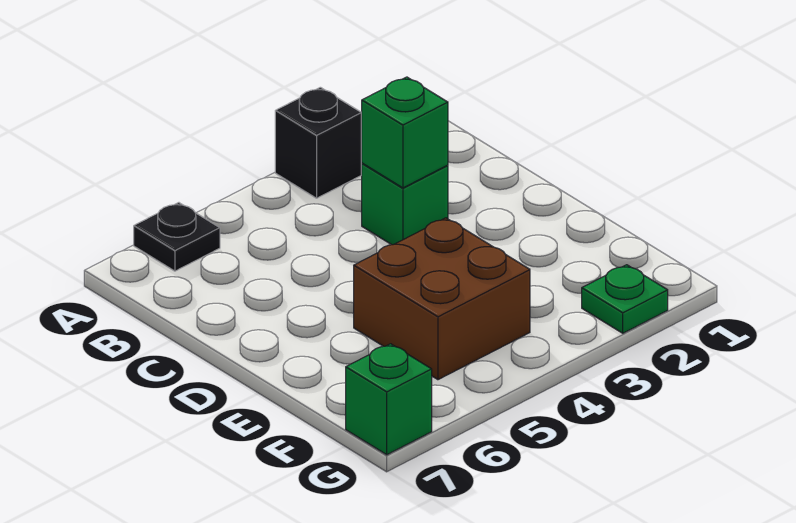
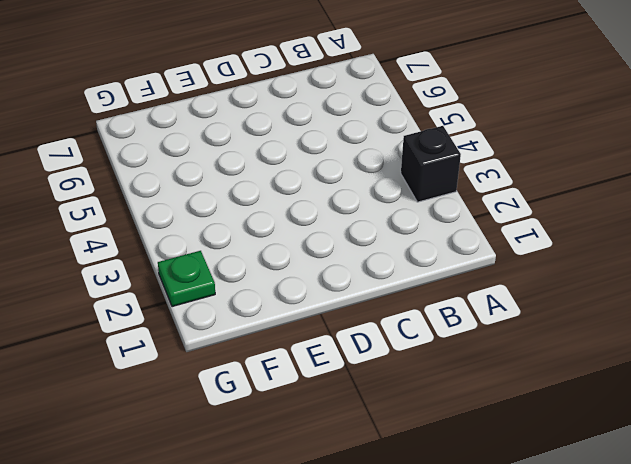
none -> black 1x1 plate [134,203,220,271]
none -> green 1x1 brick [362,163,448,245]

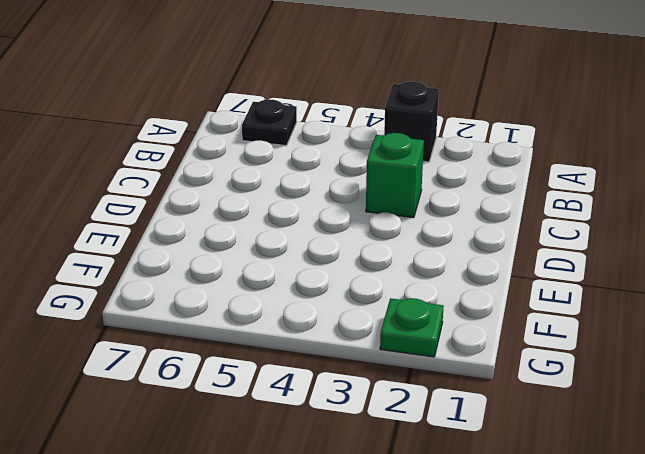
none -> brown 2x2 brick [354,218,530,380]
none -> green 1x1 brick [346,344,432,455]

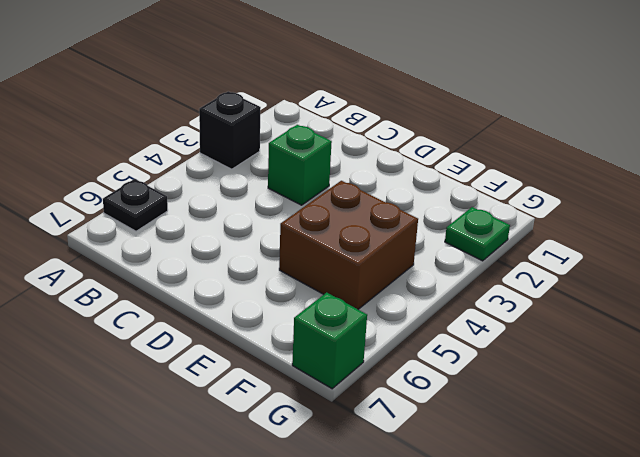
none -> green 1x1 brick [361,77,448,188]

